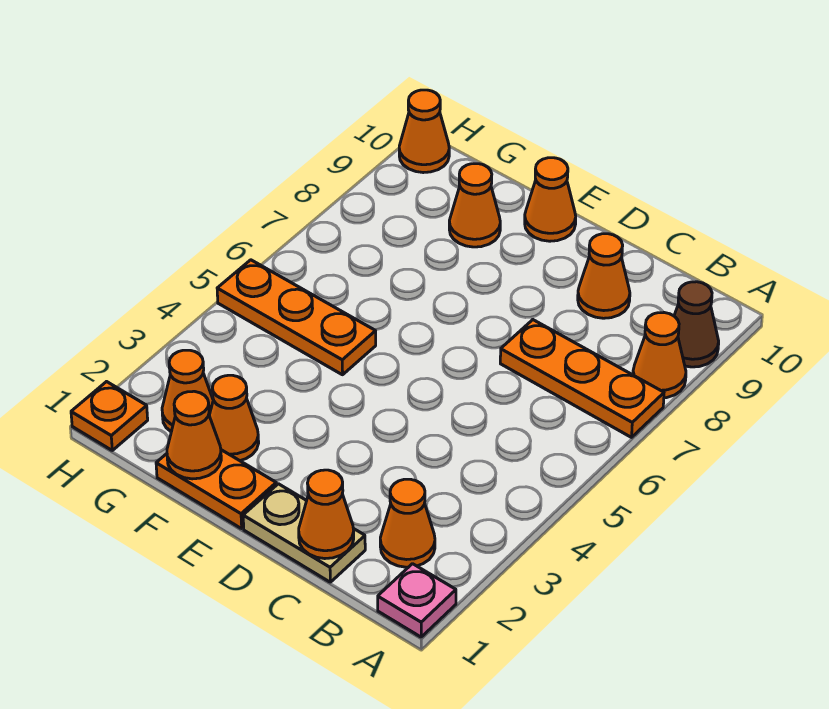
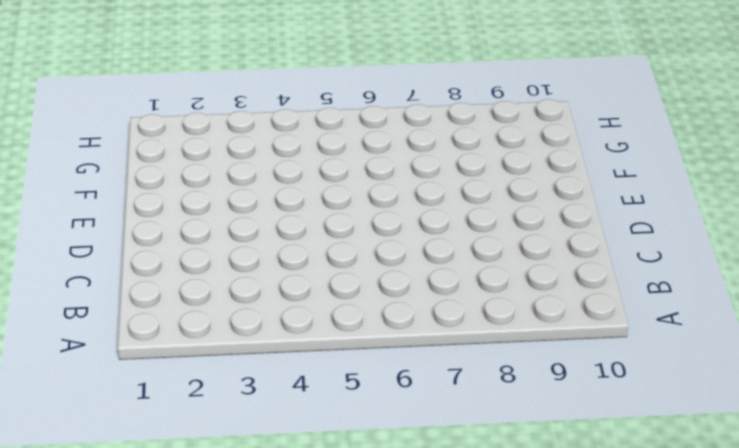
none -> pink 1x1 plate [378,564,456,637]
none -> orange 1x3 plate [500,320,664,437]
none -> orange 1x1 cone [633,313,686,398]

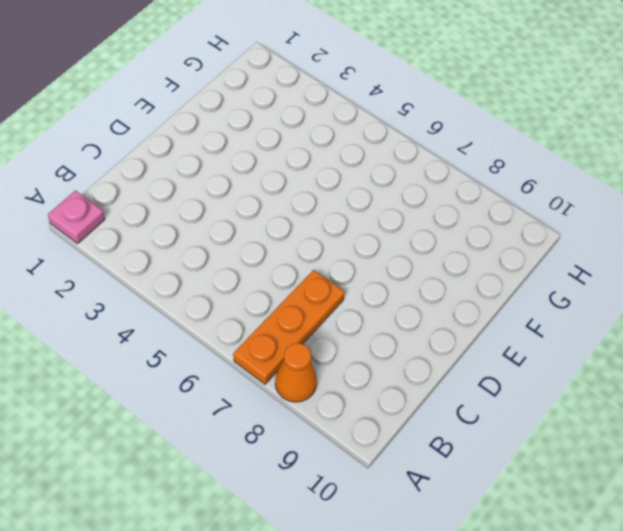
none -> brown 1x1 cone [674,282,719,367]
none -> orange 1x1 cone [380,479,435,567]
none -> tan 1x2 plate [243,484,365,582]

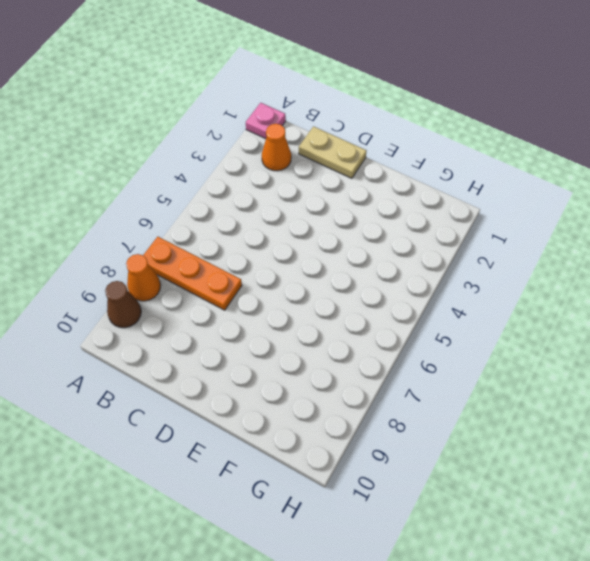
none -> orange 1x1 cone [578,234,630,318]
none -> orange 1x2 plate [156,450,276,529]
none -> orange 1x1 cone [525,158,576,241]

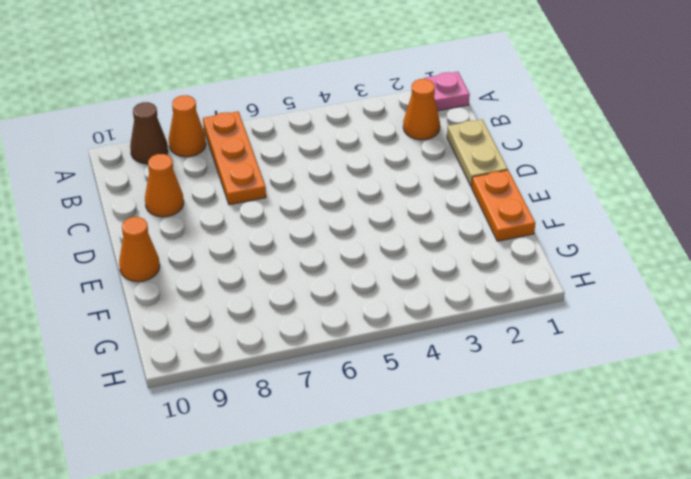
none -> orange 1x1 cone [209,375,259,461]
none -> orange 1x3 plate [217,260,376,375]
none -> orange 1x1 cone [449,164,500,247]

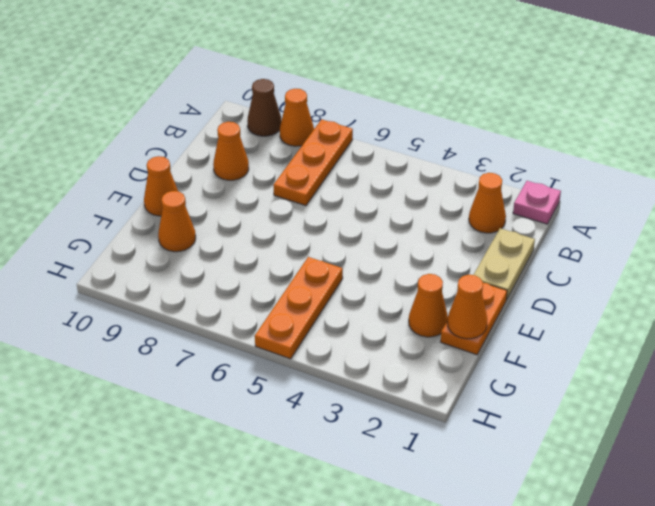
none -> orange 1x1 cone [162,350,213,432]
none -> orange 1x1 plate [71,382,148,450]
none -> orange 1x1 cone [399,90,449,173]

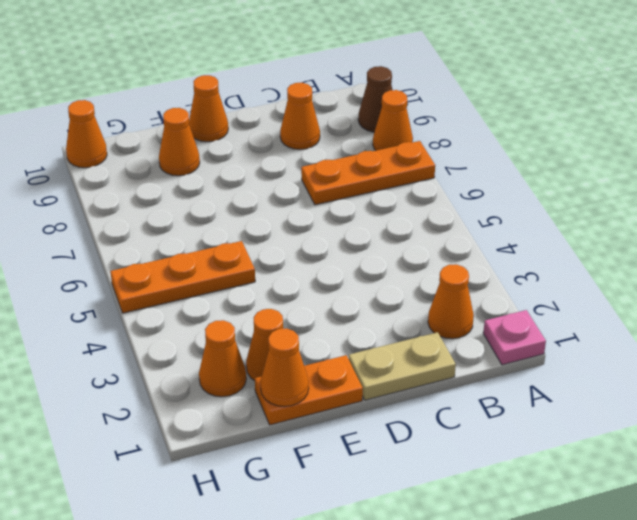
none -> orange 1x1 plate [71,382,148,450]
none -> orange 1x1 cone [299,470,354,559]

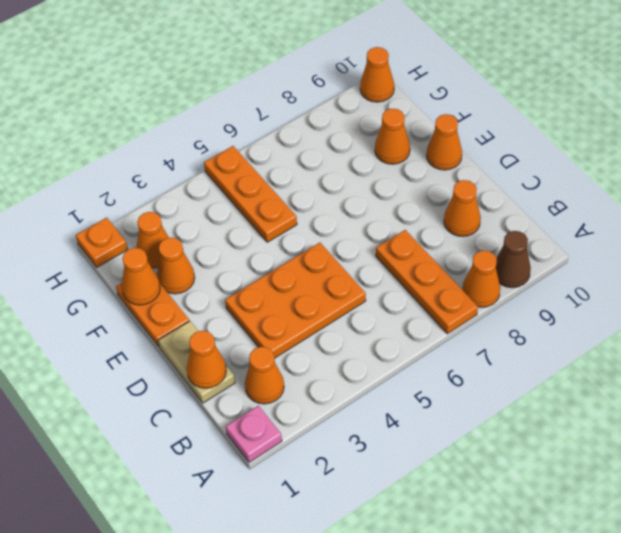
orange 2x3 plate [225,243,366,358] -> none

